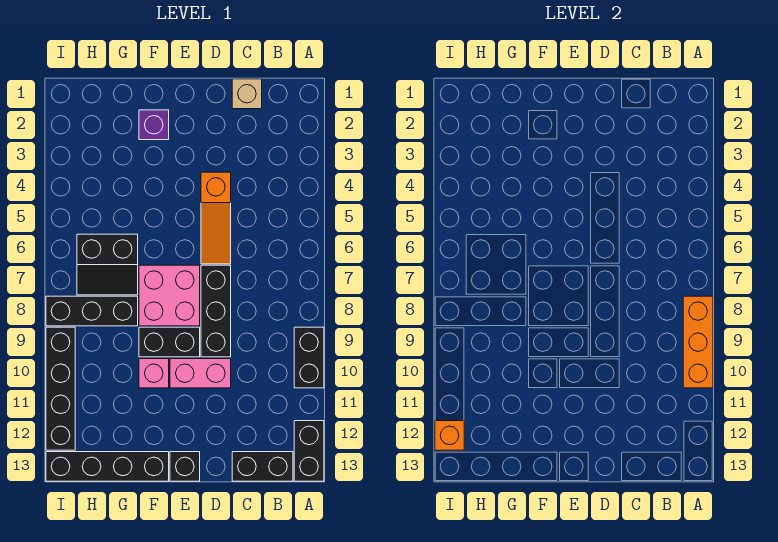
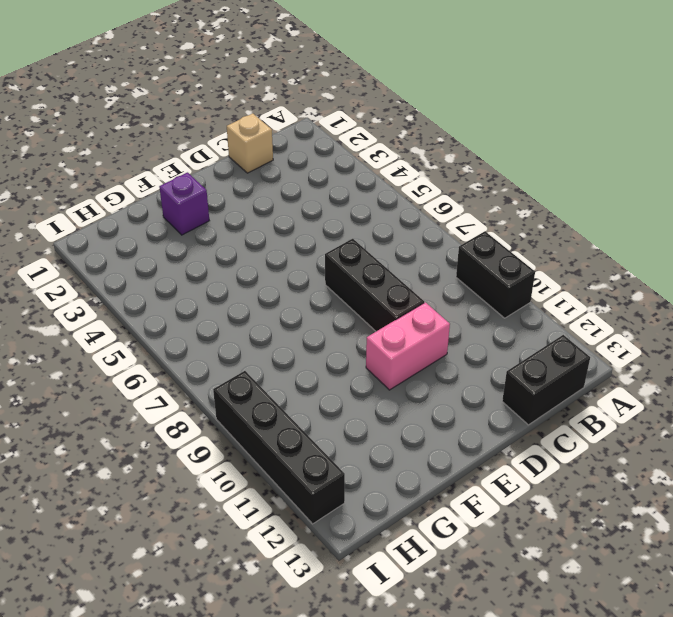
none -> black 1x2 brick [294,421,324,481]
none -> orange 1x3 slope [201,172,231,264]
none -> pink 2x2 brick [139,265,200,326]

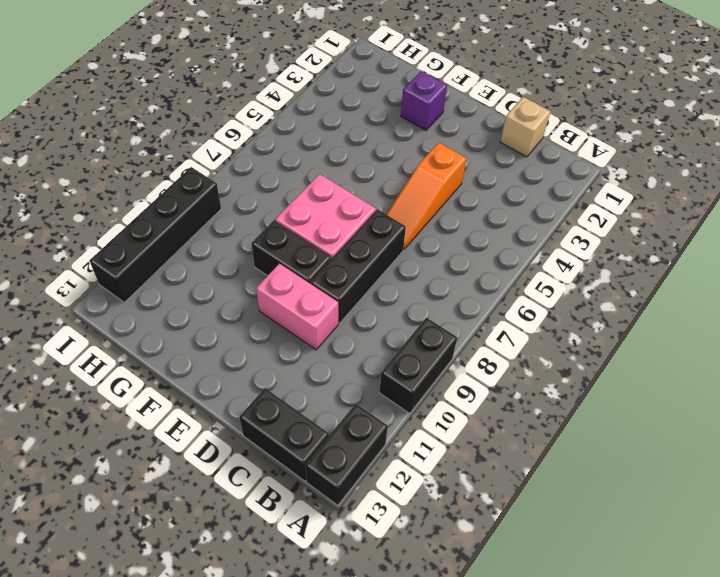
none -> black 1x1 brick [170,452,200,481]
none -> pink 1x1 brick [139,359,169,388]
none -> black 1x4 brick [46,452,169,481]

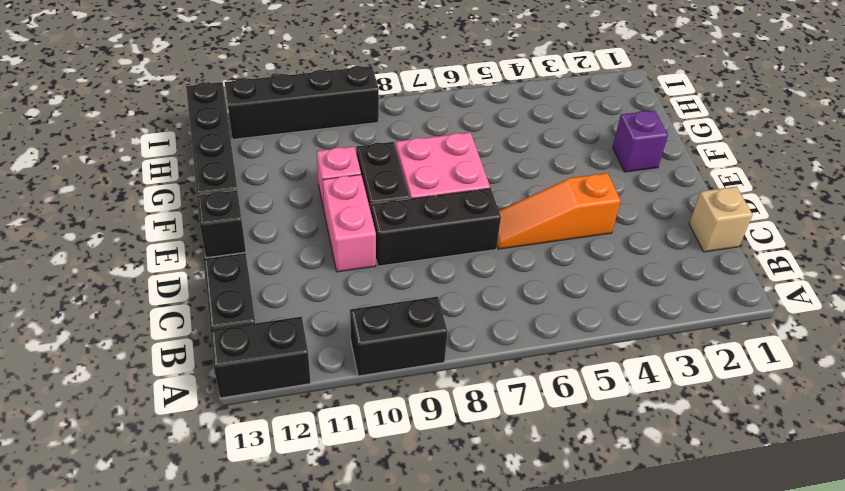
none -> black 2x2 slope [77,234,138,295]
none -> black 1x3 brick [46,296,138,326]
none -> orange 1x3 brick [683,296,713,388]

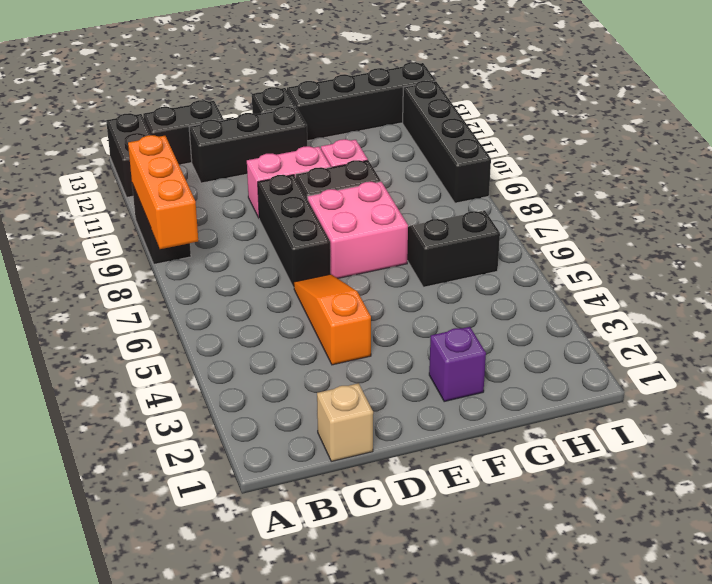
black 1x3 brick [189,106,307,183] -> black 1x3 brick moved to [46,296,138,326]
none -> orange 1x1 brick [435,421,464,450]

